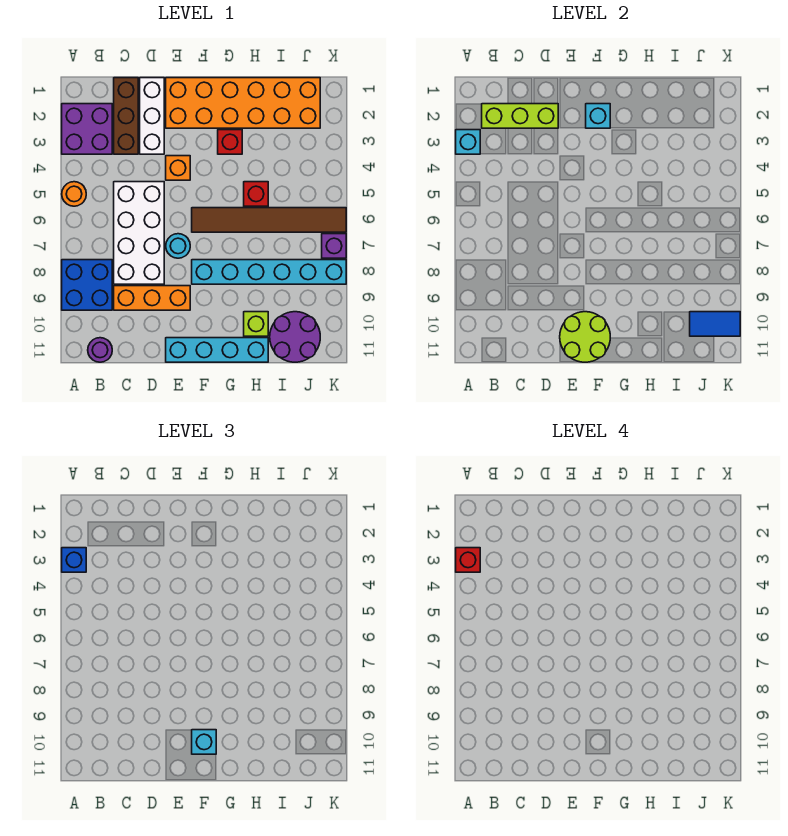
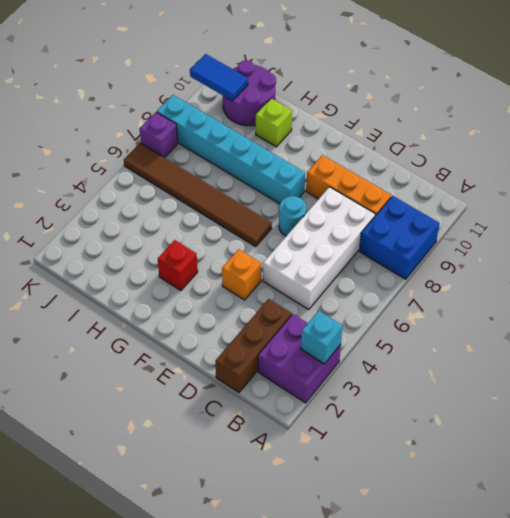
none -> orange 1x1 round brick [62,182,86,206]
none -> purple 1x1 round brick [88,338,112,362]
none -> white 1x3 brick [140,78,164,154]

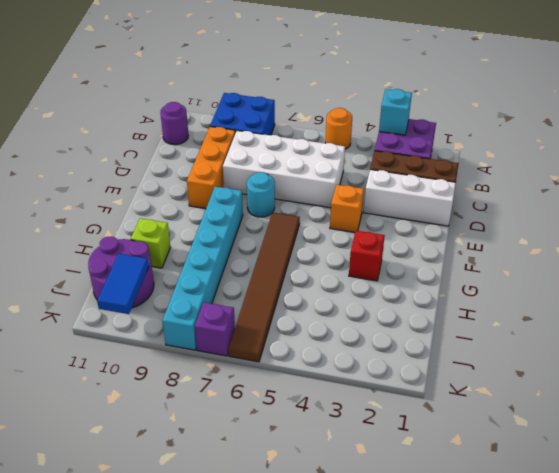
none -> orange 2x6 brick [166,78,320,128]
none -> cyan 1x4 brick [166,338,268,362]
none -> red 1x1 brick [244,182,268,206]

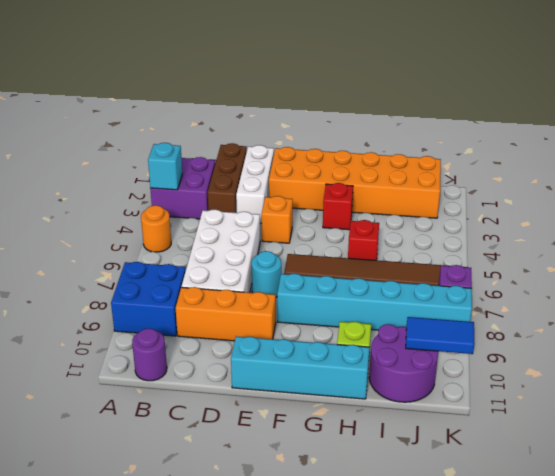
none -> lime 1x3 brick [482,104,558,128]
none -> lime 2x2 round brick [560,312,610,362]
none -> cyan 1x1 brick [586,104,610,128]

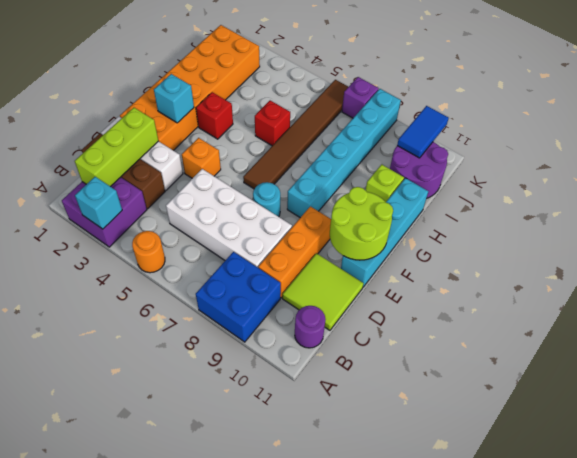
lime 2x2 tile [282,253,363,330] -> none
none -> blue 1x1 brick [62,548,86,572]
none -> cyan 1x1 brick [192,730,216,754]
none -> red 1x1 brick [456,548,480,572]

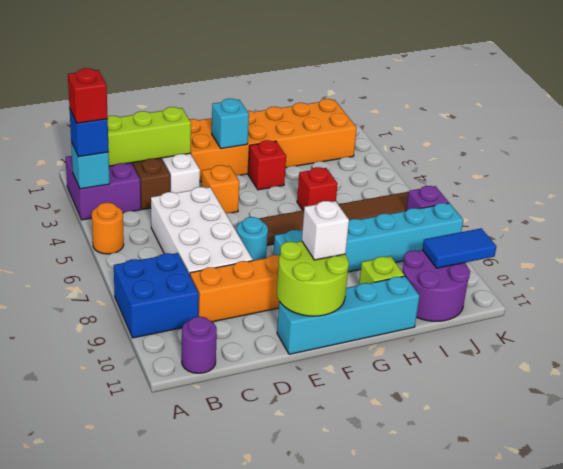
white 1x1 brick [302,201,349,260] -> cyan 1x1 brick [192,730,216,754]

